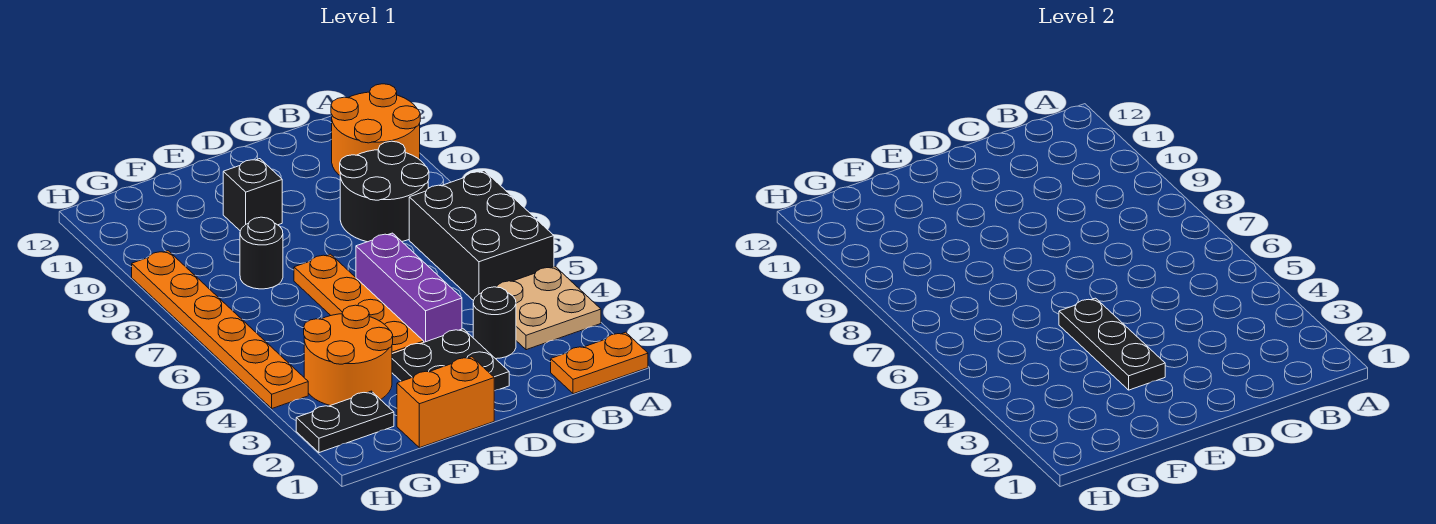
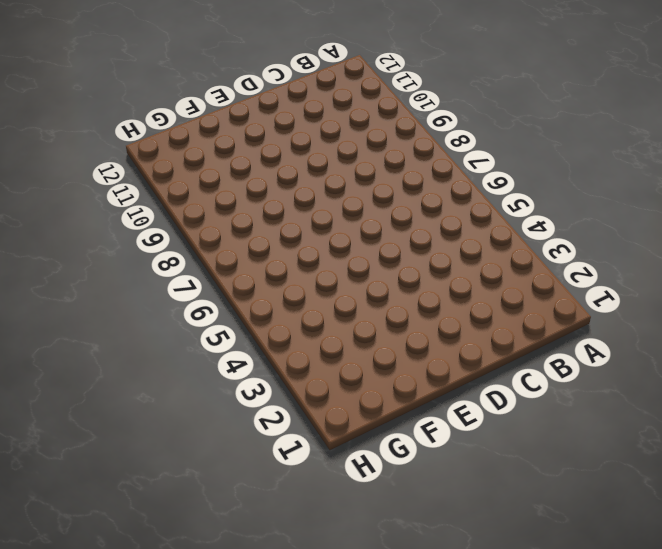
none -> orange 1x2 plate [551,332,648,394]
none -> tan 2x2 plate [480,266,601,350]
none -> black 2x3 brick [409,171,554,301]

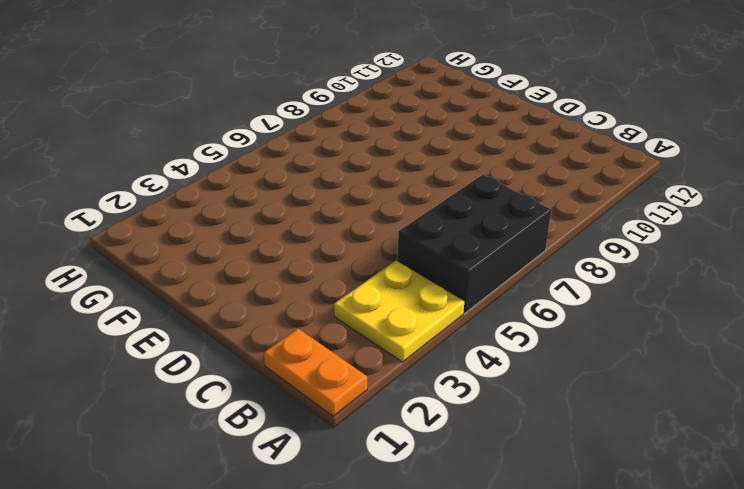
yellow 2x2 plate [334,261,464,362] -> tan 2x2 plate [480,266,601,350]
none -> orange 2x2 round brick [331,84,420,175]
none -> black 2x2 round brick [340,141,429,242]
none -> black 1x1 round brick [473,287,516,359]

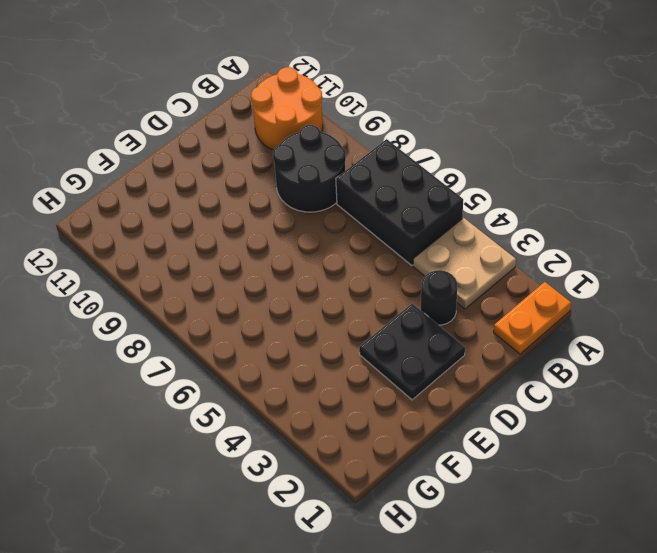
none -> purple 1x3 brick [356,233,462,342]
none -> orange 1x2 brick [397,357,494,448]
none -> orange 1x4 plate [294,254,424,353]

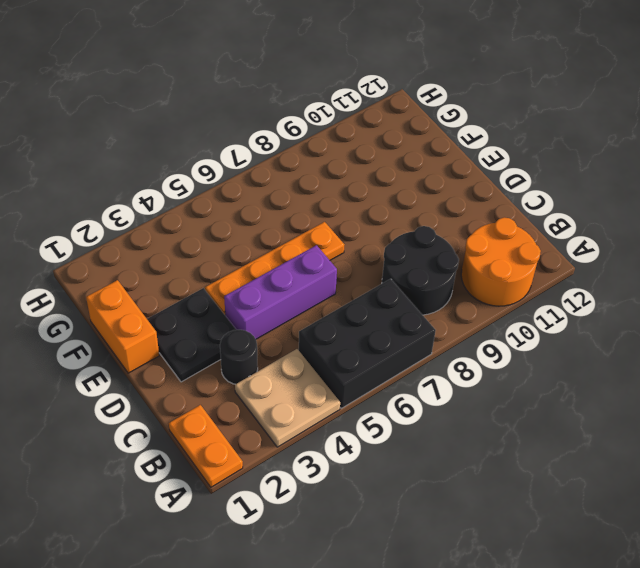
none -> black 1x1 brick [223,159,282,231]
none -> orange 2x2 round brick [304,305,393,406]
none -> black 1x1 round brick [240,217,283,289]

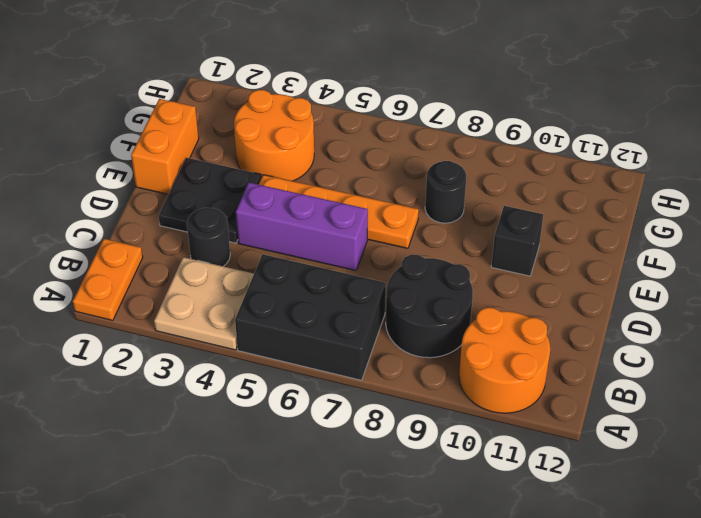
none -> black 1x2 plate [296,391,394,453]
none -> orange 1x6 plate [132,251,308,408]
none -> black 1x3 plate [1059,298,1165,390]

